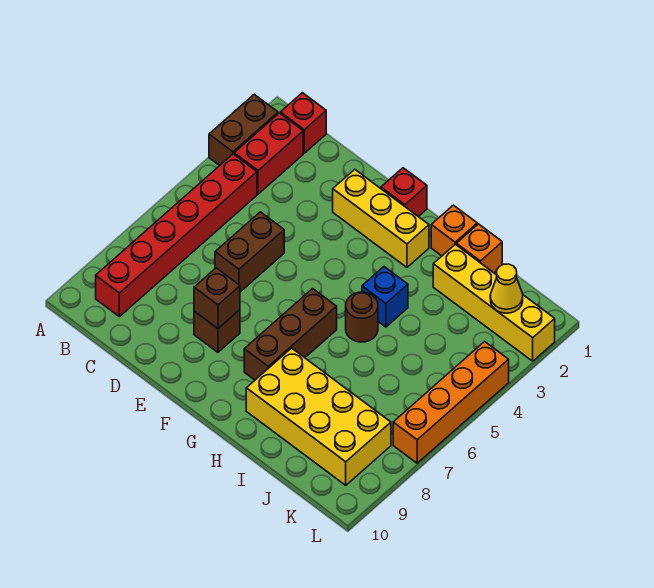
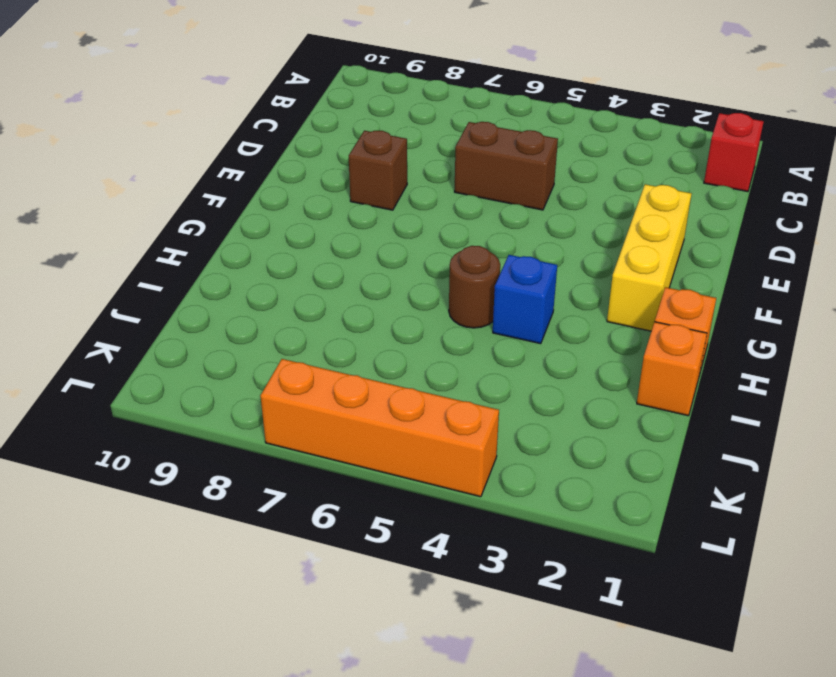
none -> brown 1x2 brick [209,94,278,166]
none -> red 1x2 brick [234,113,303,194]
none -> red 1x6 brick [96,154,257,317]

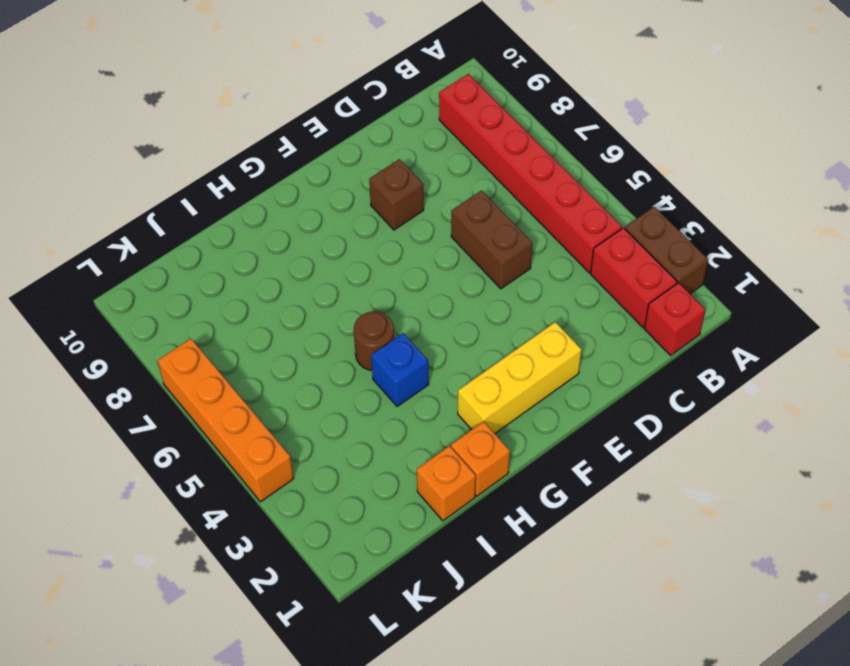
none -> red 1x1 brick [381,168,427,217]
none -> brown 1x3 brick [244,289,337,380]
none -> yellow 2x4 brick [246,348,391,485]

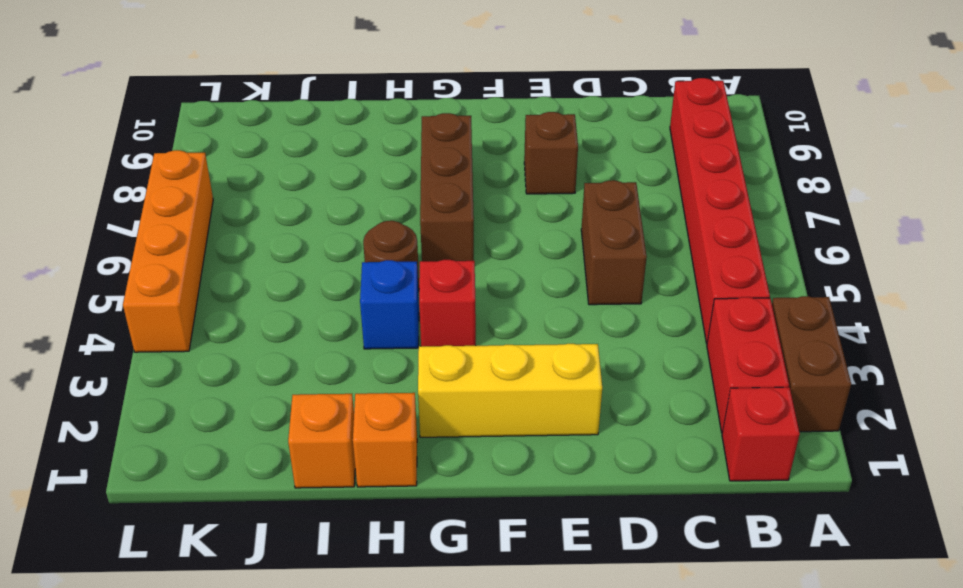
red 1x1 brick [419,260,476,346] -> red 1x1 brick moved to [381,168,427,217]
none -> yellow 2x4 brick [246,348,391,485]
none -> yellow 1x4 brick [433,244,555,361]
none -> brown 1x1 brick [194,268,240,328]

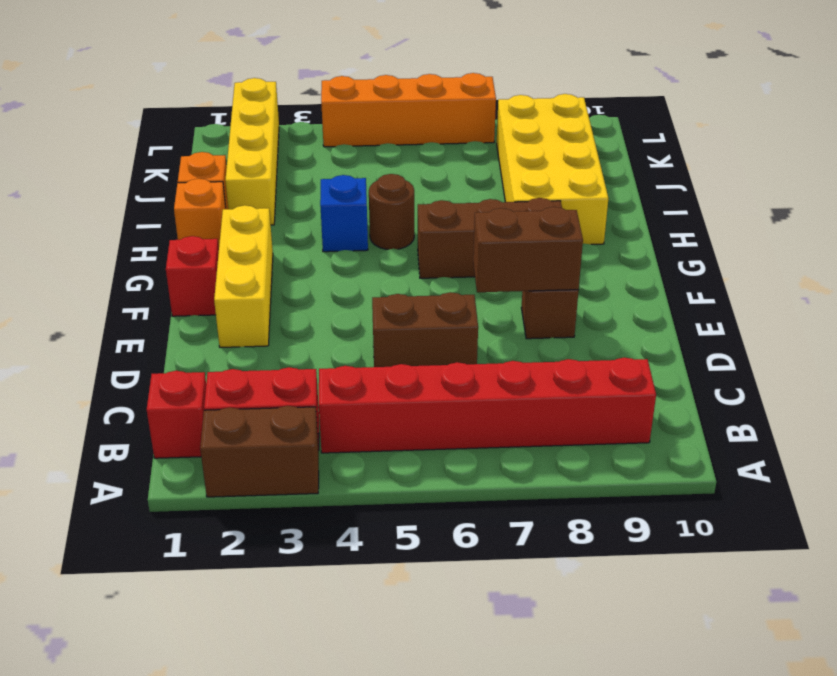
brown 1x2 brick [473,207,583,292] -> brown 1x1 brick [194,268,240,328]
none -> yellow 1x1 cone [490,264,523,313]

